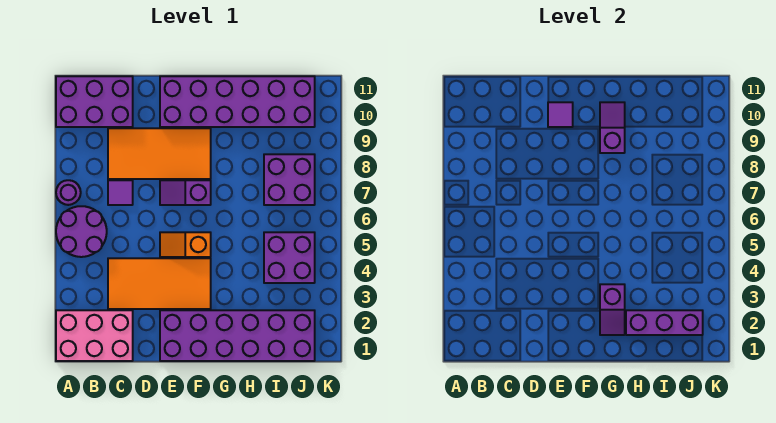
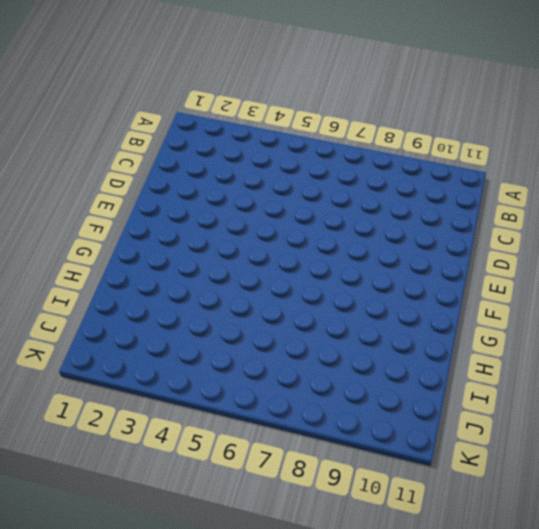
none -> pink 2x3 brick [56,310,133,361]
none -> purple 2x2 round brick [56,206,107,257]
none -> purple 1x1 round brick [56,180,81,205]

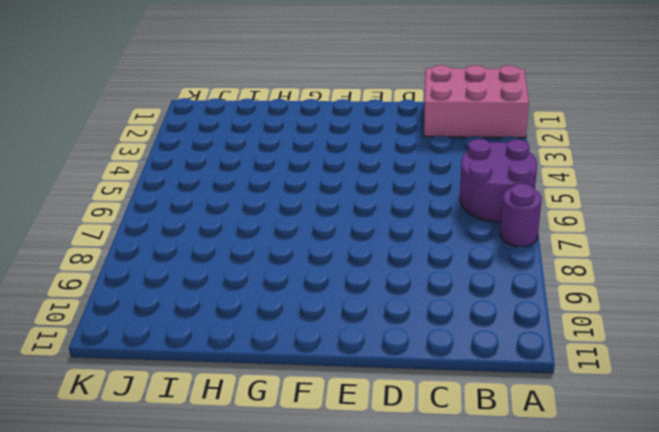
none -> purple 2x3 brick [56,76,133,127]
none -> orange 2x4 tile [108,258,211,309]
none -> purple 1x1 tile [108,180,133,205]

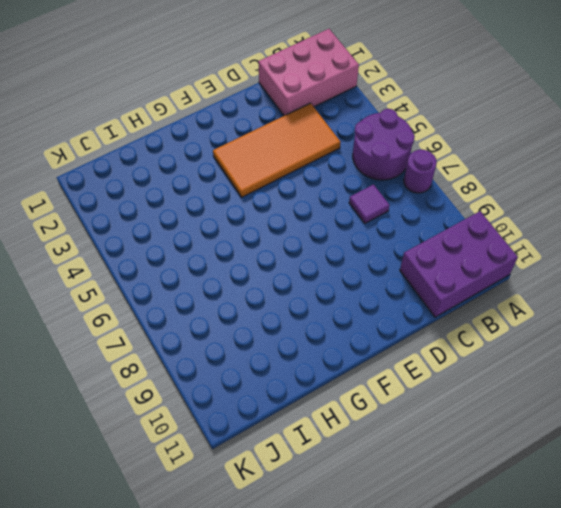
none -> orange 2x4 tile [108,128,211,179]
none -> purple 2x6 brick [160,310,315,361]
none -> orange 1x2 slope [160,232,211,257]

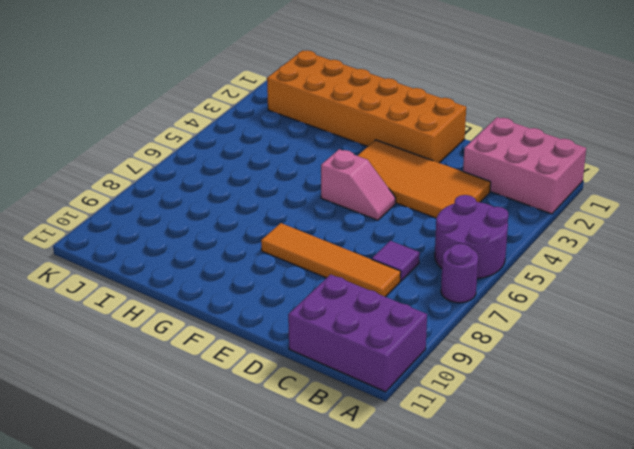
orange 1x4 tile [261,223,401,297] -> orange 2x4 tile [108,128,211,179]
orange 2x6 brick [267,50,466,163] -> purple 2x6 brick [160,310,315,361]
pink 1x2 slope [321,149,396,220] -> orange 1x2 slope [160,232,211,257]
none -> purple 1x2 slope [160,180,211,205]
none -> purple 2x6 brick [160,76,315,127]
none -> purple 2x2 brick [264,232,315,283]

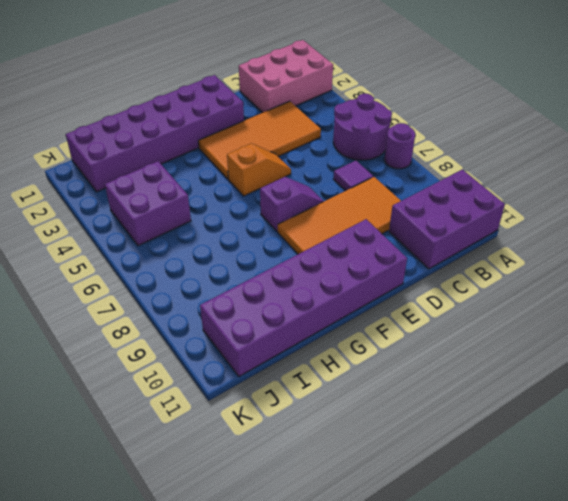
none -> purple 2x2 brick [264,154,315,205]
none -> purple 1x1 tile [548,102,573,127]
none -> purple 1x2 slope [600,284,625,335]

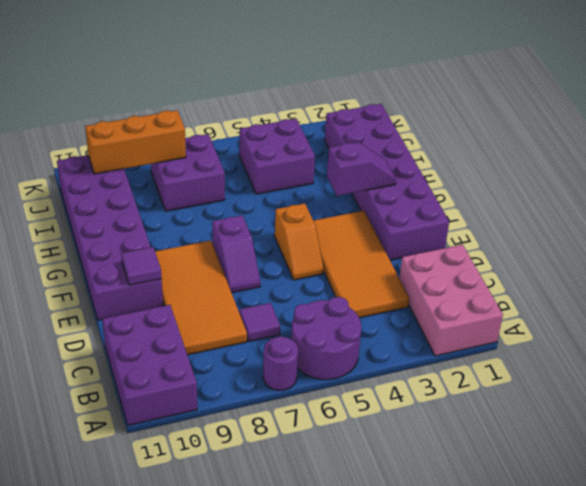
orange 1x3 brick [85,110,186,174] -> none
none -> purple 1x2 slope [600,102,625,153]
none -> purple 1x3 brick [626,310,703,335]

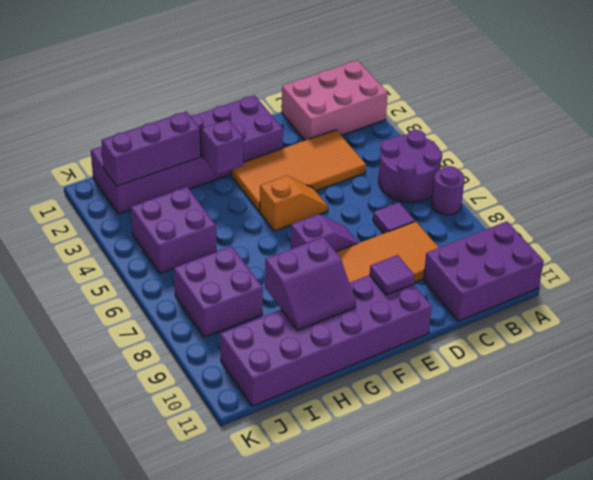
purple 2x2 slope [265,237,356,330] -> purple 1x2 slope [600,102,625,153]

